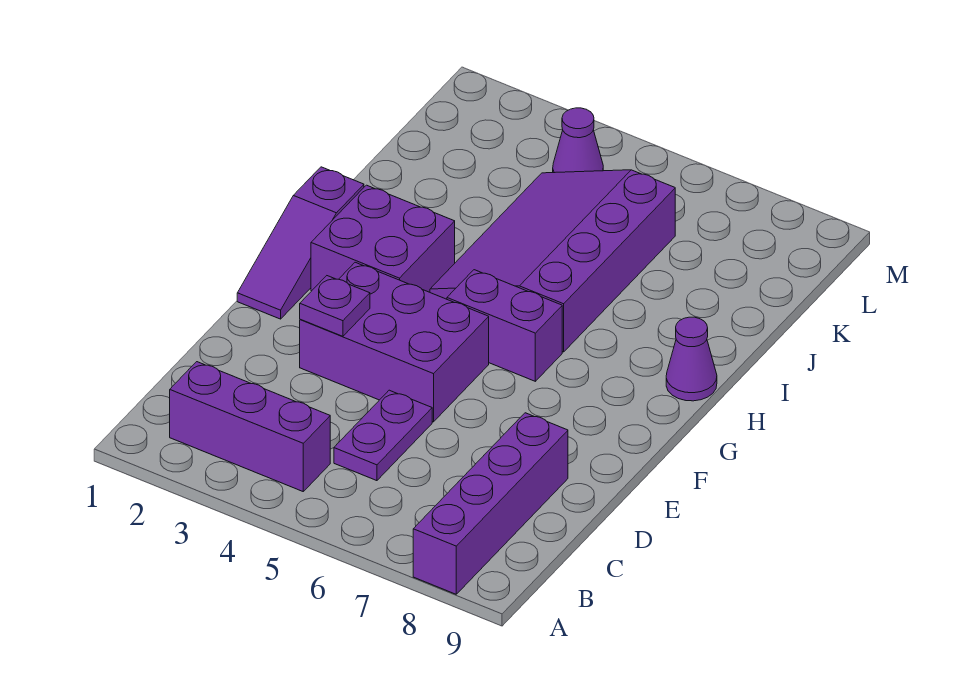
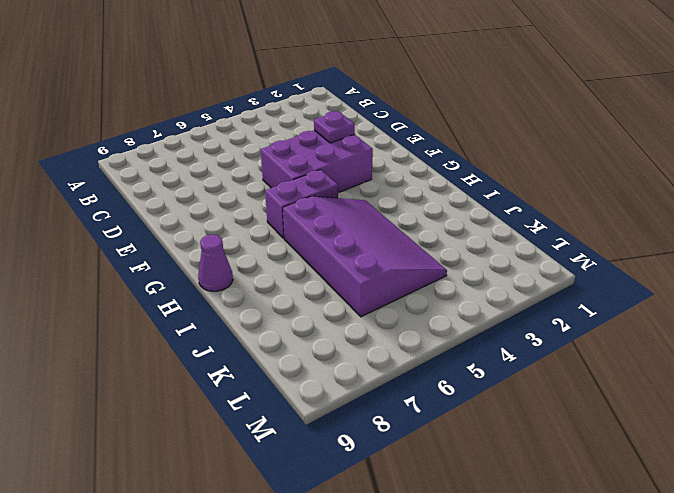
none -> purple 1x4 brick [413,413,568,594]
none -> purple 1x3 brick [170,362,330,491]

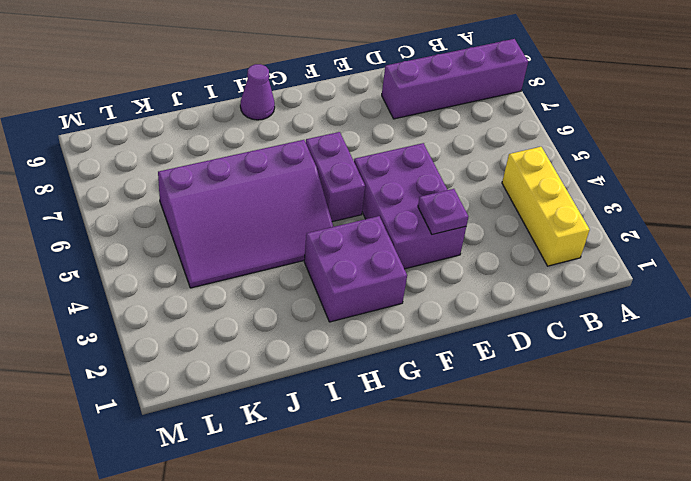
yellow 1x3 brick [502,147,590,266] -> purple 1x3 brick [170,362,330,491]
none -> purple 1x2 plate [334,390,432,481]
none -> purple 1x3 slope [237,167,364,319]

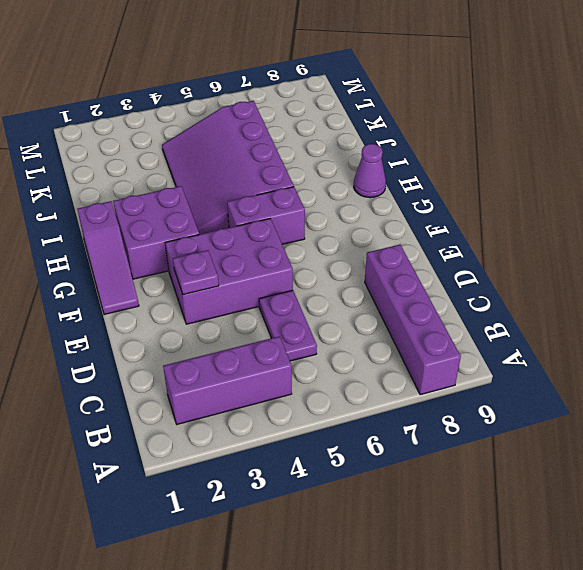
none -> purple 1x1 cone [553,108,603,173]

